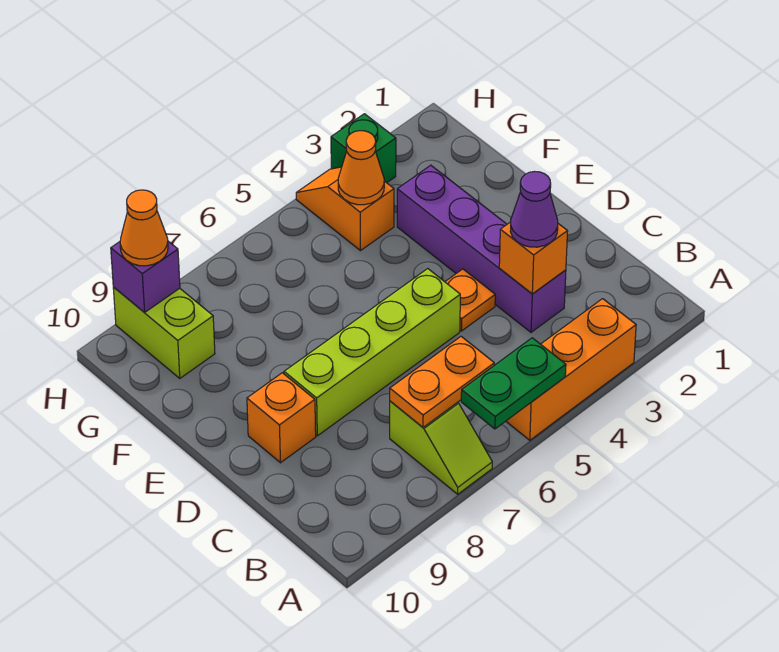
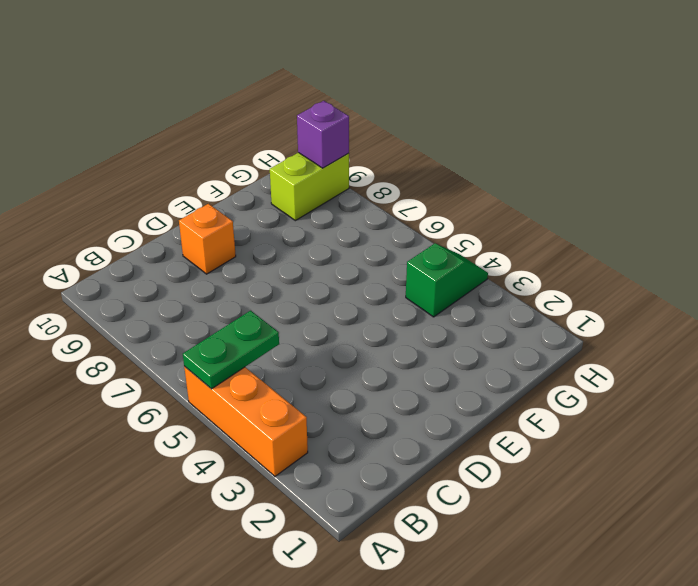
green 1x2 plate [183,311,279,389] -> green 1x2 plate turned to [461,338,566,429]
green 1x2 slope [406,243,488,317] -> orange 1x2 slope [296,167,394,251]
none -> lime 1x2 slope [390,401,492,494]
none -> purple 1x4 brick [397,165,566,332]
none -> orange 1x1 plate [445,269,495,331]

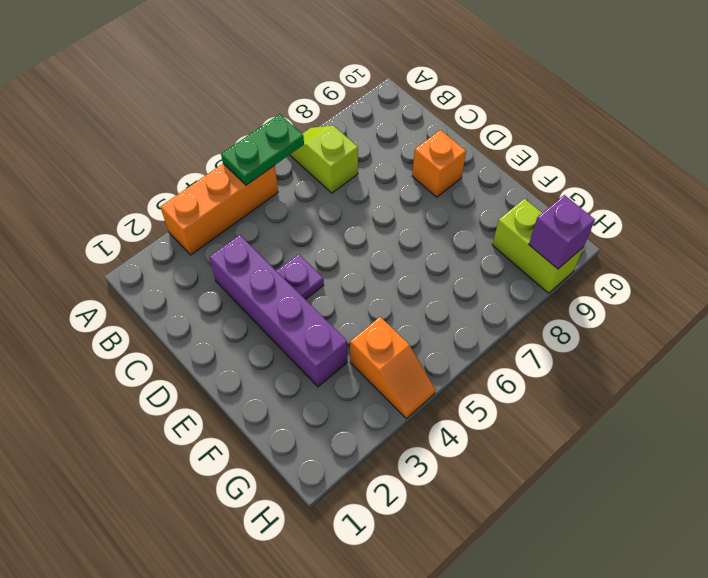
purple 1x1 plate [277,254,324,300] -> orange 1x1 plate [445,269,495,331]
none -> lime 1x4 brick [284,269,460,436]
none -> green 1x1 brick [331,114,396,183]
none -> orange 1x2 plate [390,337,494,427]

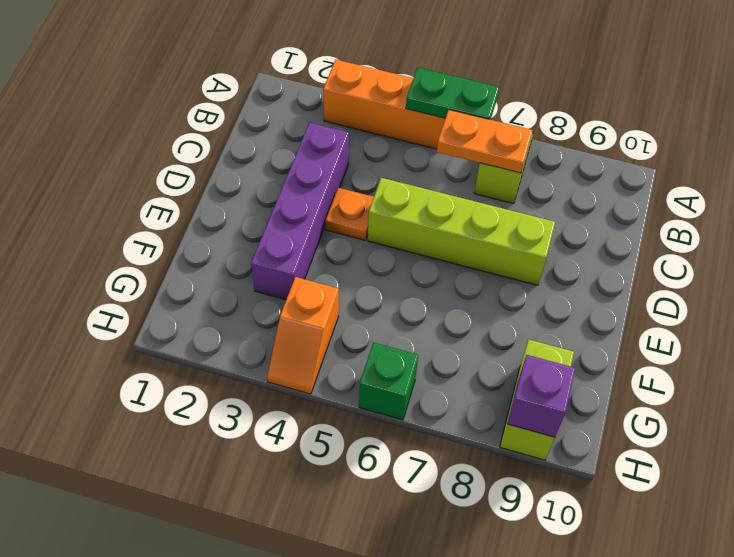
green 1x1 brick [359,343,418,420] -> green 1x1 brick moved to [331,114,396,183]
none -> orange 1x1 brick [247,373,316,463]
none -> orange 1x1 brick [499,222,568,294]
none -> orange 1x1 cone [338,131,384,205]

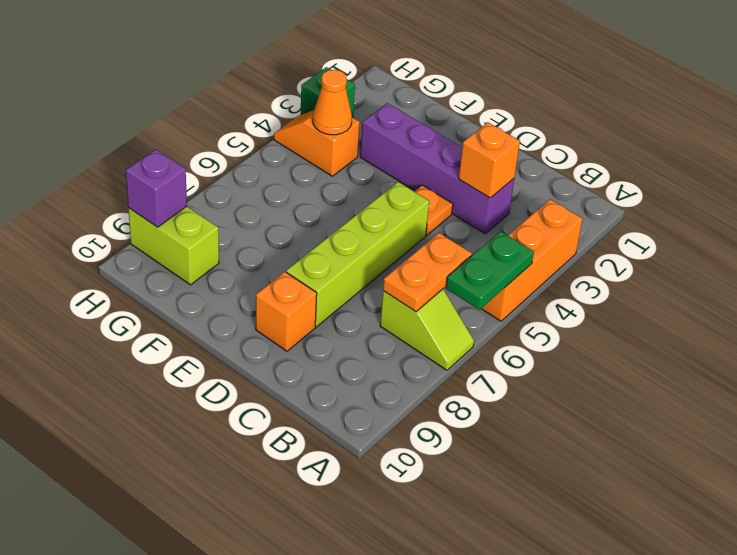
none -> purple 1x1 cone [510,172,558,247]
none -> orange 1x1 cone [120,190,168,266]

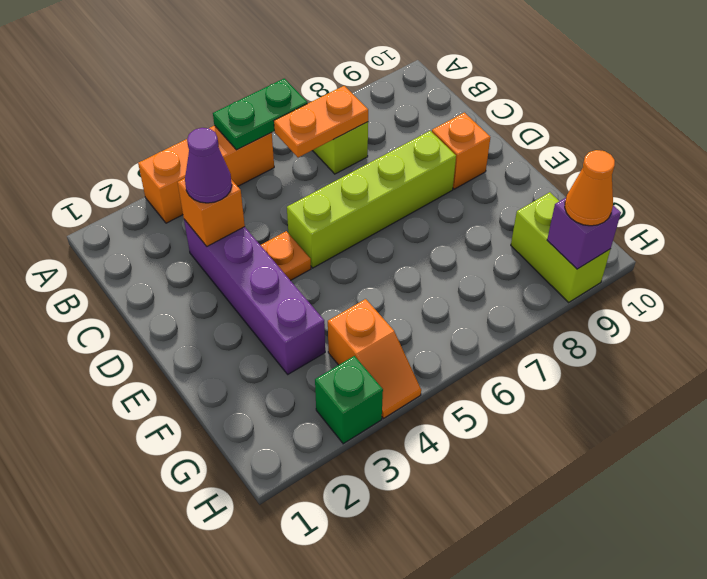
none -> orange 1x1 cone [338,131,384,205]

